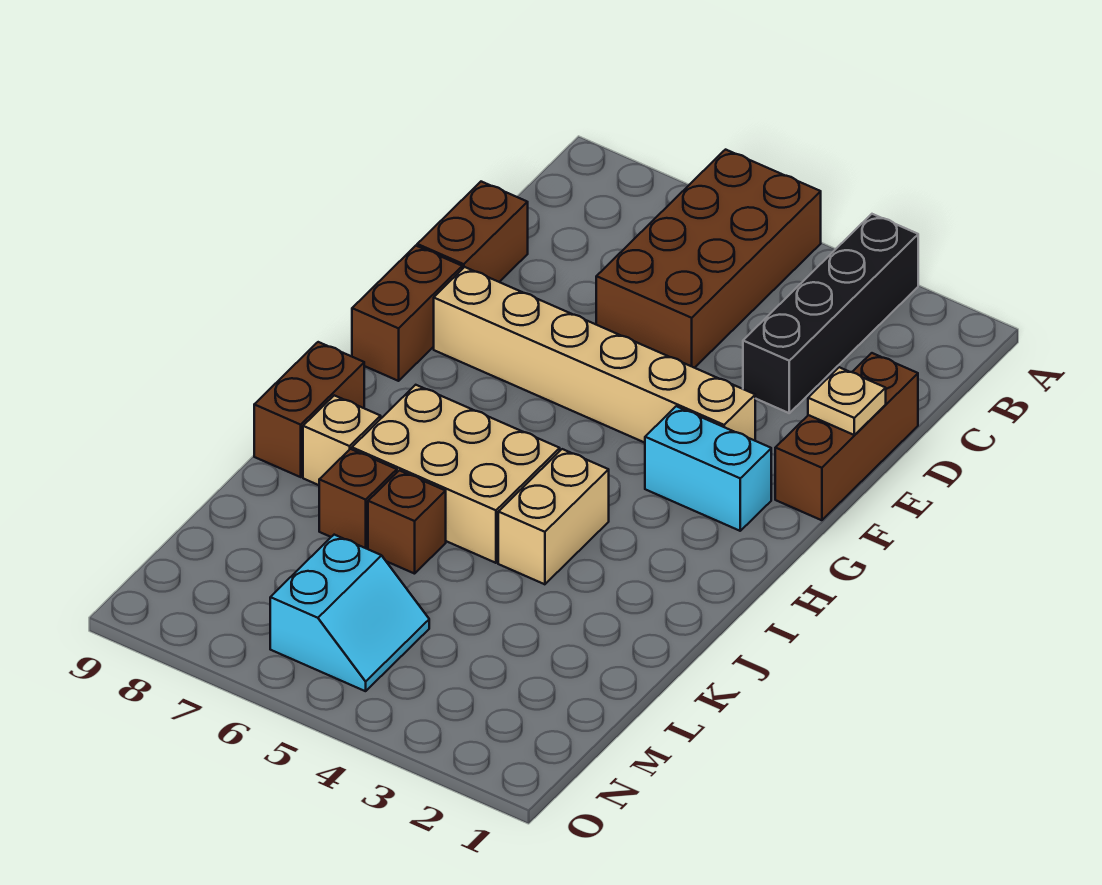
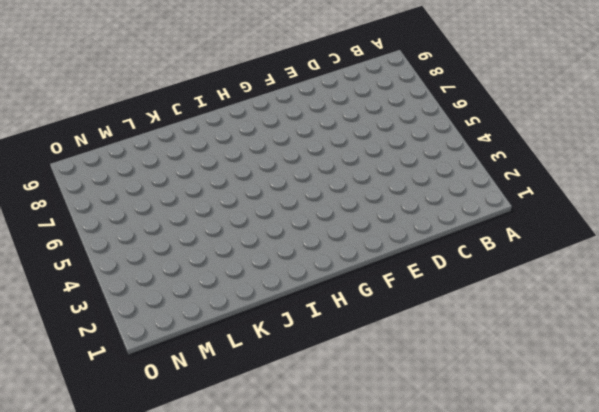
none -> black 1x4 brick [743,214,918,413]
none -> brown 2x4 brick [596,150,821,368]
none -> brown 1x3 brick [775,353,918,520]

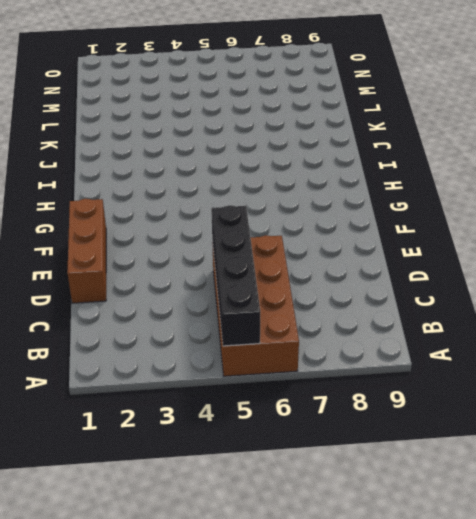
black 1x4 brick [211,205,260,346] -> black 1x4 brick moved to [743,214,918,413]
none -> brown 1x2 brick [417,182,528,282]
none -> tan 1x6 brick [434,267,755,443]
none -> brown 1x2 brick [352,246,462,381]

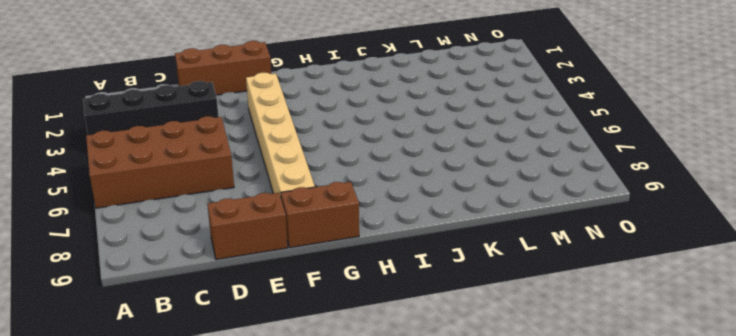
none -> cyan 1x2 brick [645,406,771,531]
none -> tan 1x2 brick [498,449,609,584]
none -> tan 2x3 brick [352,385,560,563]

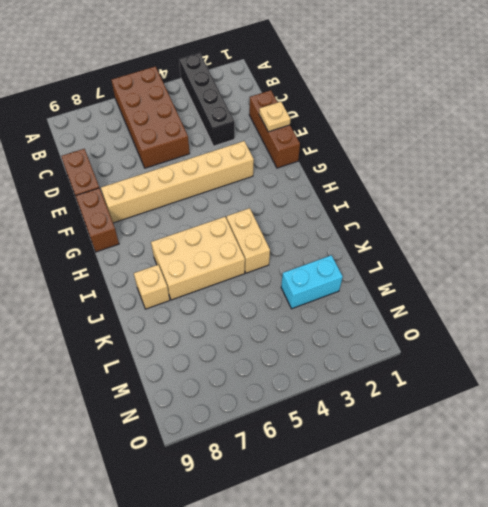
cyan 1x2 brick [281,255,343,309] -> cyan 1x2 brick moved to [645,406,771,531]
none -> brown 1x2 brick [254,342,364,477]
none -> brown 1x1 brick [368,470,446,574]
none -> brown 1x1 brick [319,449,397,549]

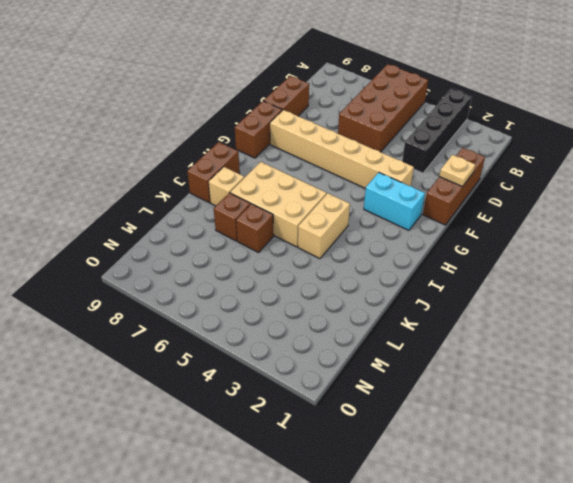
none -> cyan 2x2 slope [270,535,429,691]

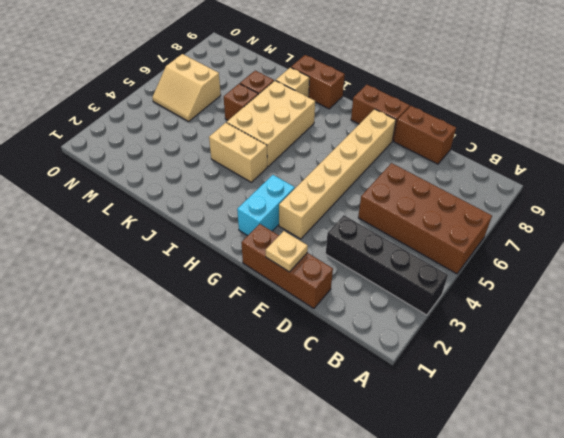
tan 2x2 slope [152,54,221,121] -> cyan 2x2 slope [270,535,429,691]

